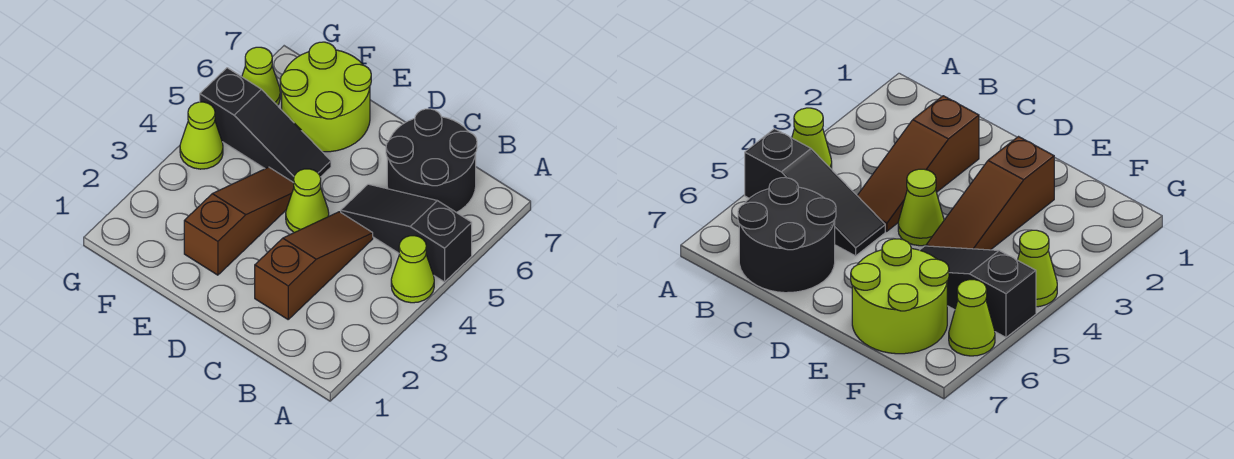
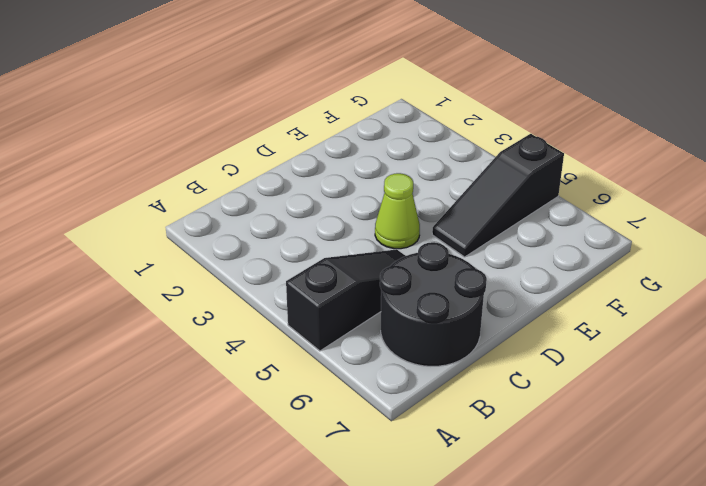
none -> lime 1x1 cone [391,236,434,303]
none -> brown 1x3 slope [255,212,373,319]

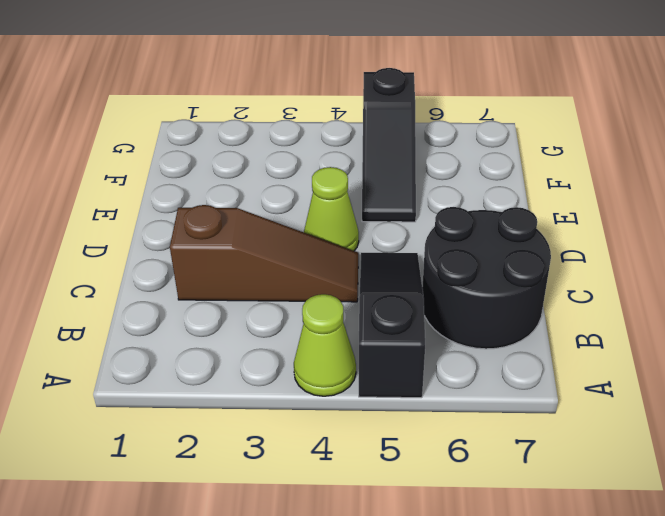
none -> brown 1x3 slope [184,167,294,275]
none -> lime 2x2 round brick [280,42,371,152]

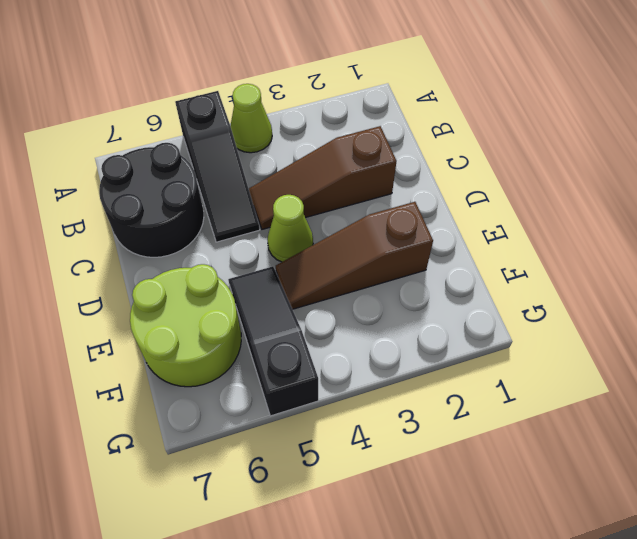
none -> lime 1x1 cone [180,102,223,169]
none -> lime 1x1 cone [242,47,280,106]

